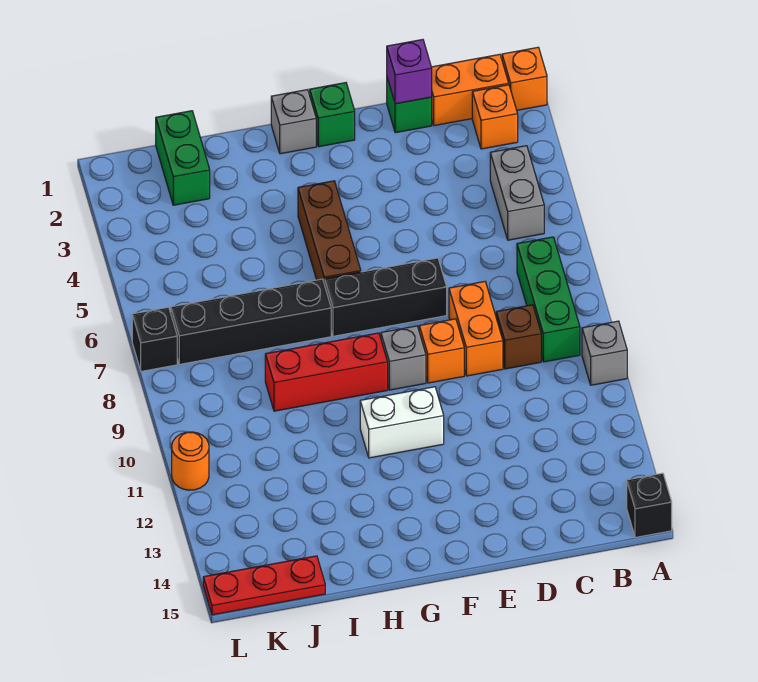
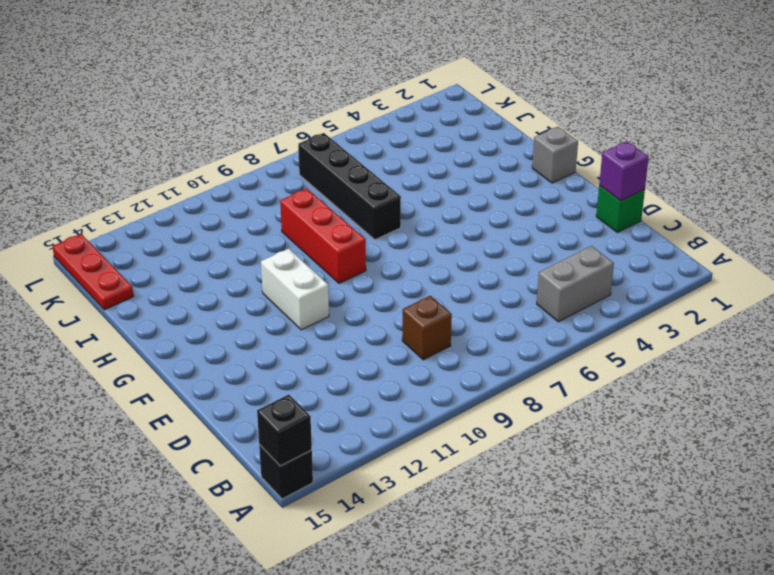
black 1x1 brick [257,395,312,466] -> black 1x1 brick moved to [132,307,177,371]
none -> orange 1x1 brick [502,47,547,110]
none -> grey 1x1 brick [582,321,627,385]
none -> orange 1x2 brick [431,54,509,126]

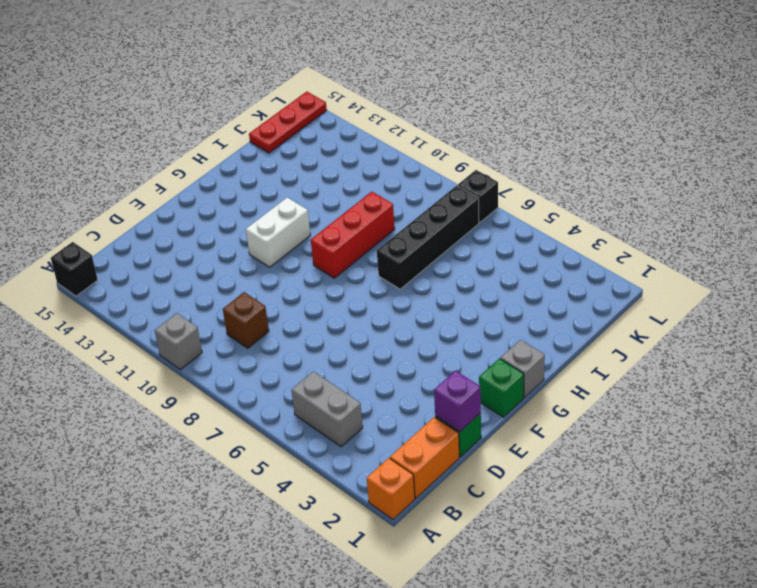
none -> orange 1x1 brick [472,85,518,149]
none -> green 1x3 brick [517,237,580,362]
none -> orange 1x2 brick [449,282,503,376]

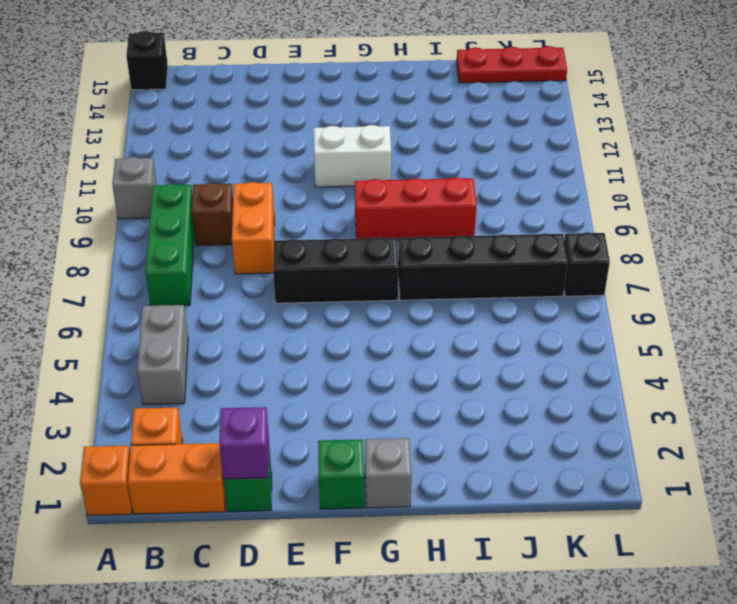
none -> orange 1x1 brick [419,319,464,383]
none -> grey 1x1 brick [381,326,426,390]
none -> brown 1x3 brick [298,181,361,285]

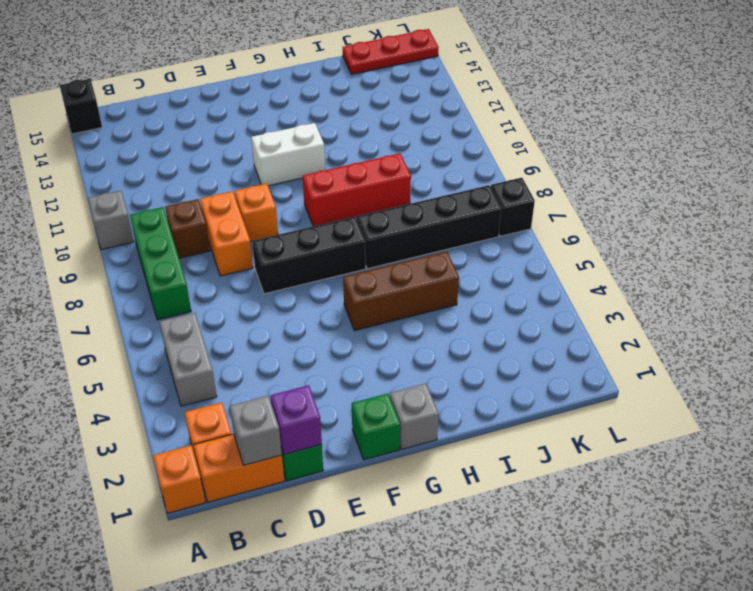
grey 1x1 brick [230,396,282,465] -> grey 1x1 brick moved to [381,326,426,390]
brown 1x3 brick [343,252,459,331] -> brown 1x3 brick turned to [298,181,361,285]
none -> green 1x2 brick [156,111,210,205]
none -> orange 1x1 round brick [172,432,209,490]

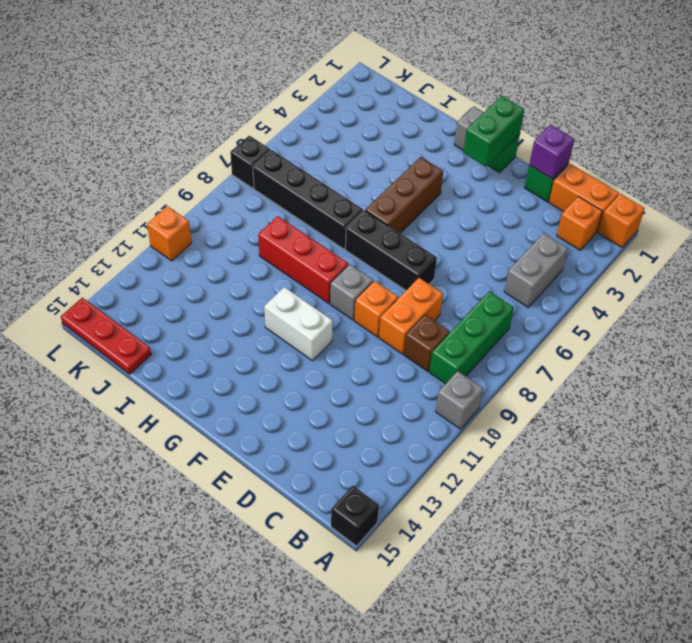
green 1x2 brick [463,96,524,167] -> green 1x2 brick moved to [156,111,210,205]
orange 1x1 brick [147,206,192,261] -> orange 1x1 round brick [172,432,209,490]

